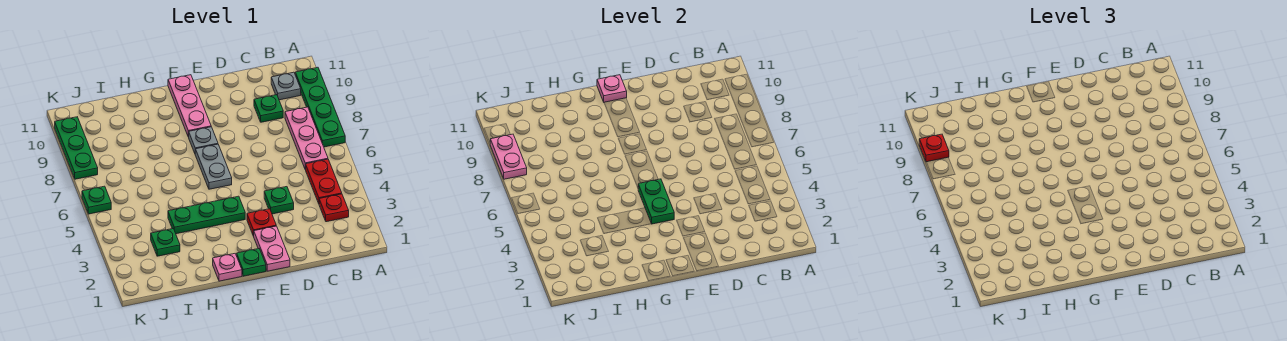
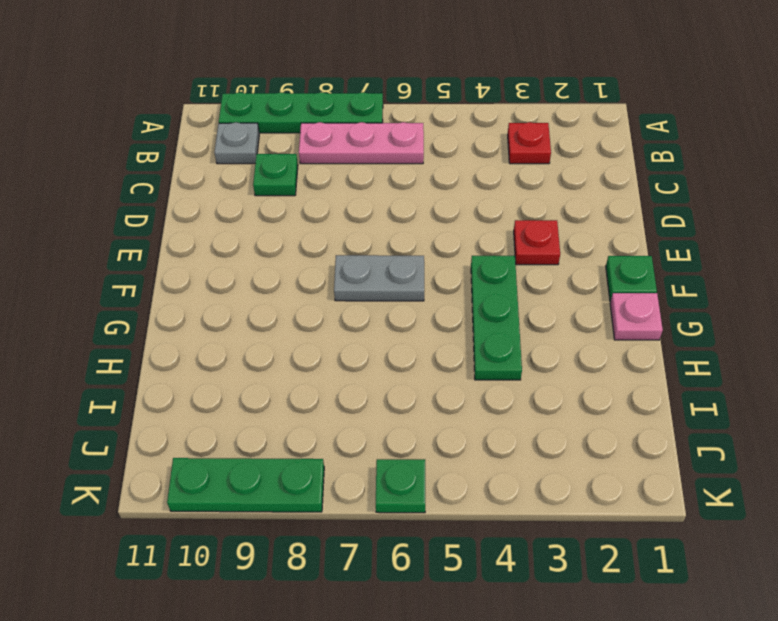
none -> red 1x2 plate [305,159,342,204]
none -> green 1x1 plate [264,187,294,214]
none -> pink 1x2 plate [254,226,290,271]

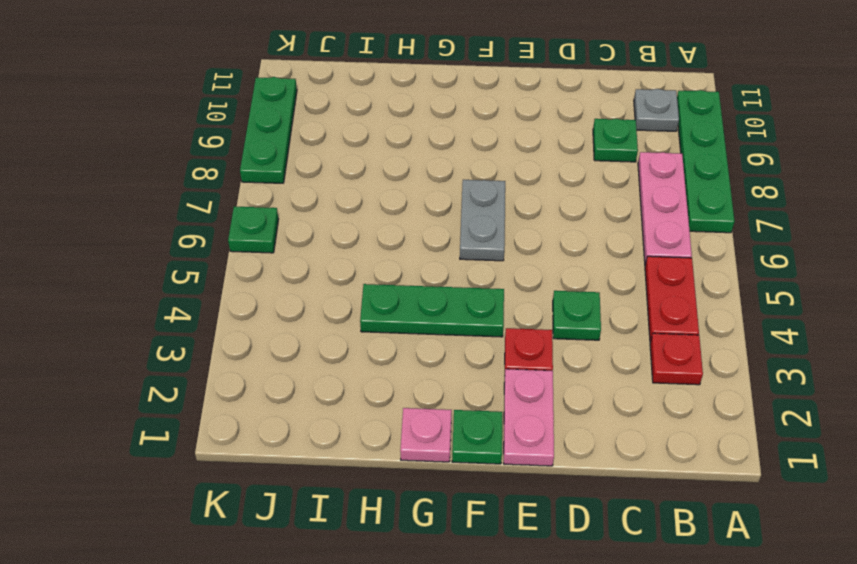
none -> grey 1x1 plate [189,127,218,153]
none -> pink 1x3 plate [168,75,211,137]
none -> green 1x1 plate [151,229,180,256]

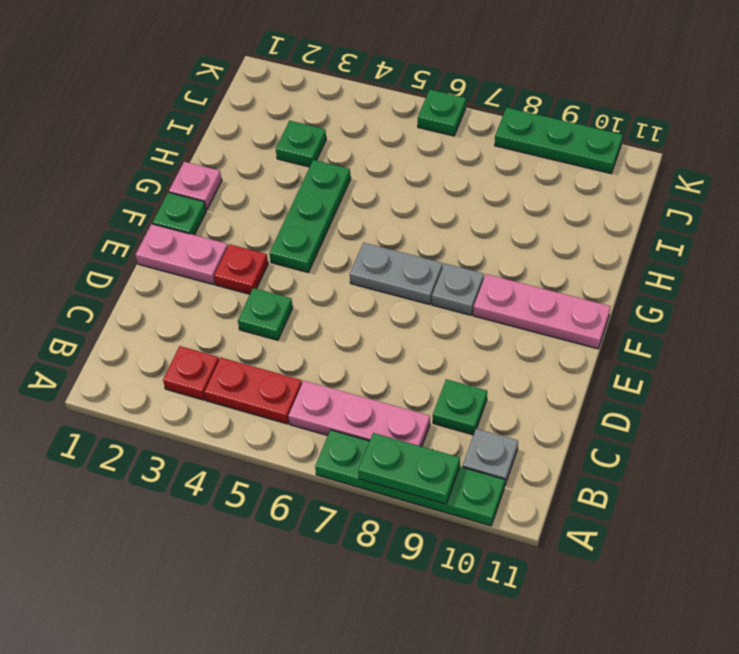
green 1x2 plate [358,433,460,504] -> green 1x2 plate moved to [638,179,674,224]
none -> pink 1x1 plate [597,75,627,102]
none -> pink 1x2 plate [490,134,527,179]
none -> red 1x1 plate [919,134,949,162]

